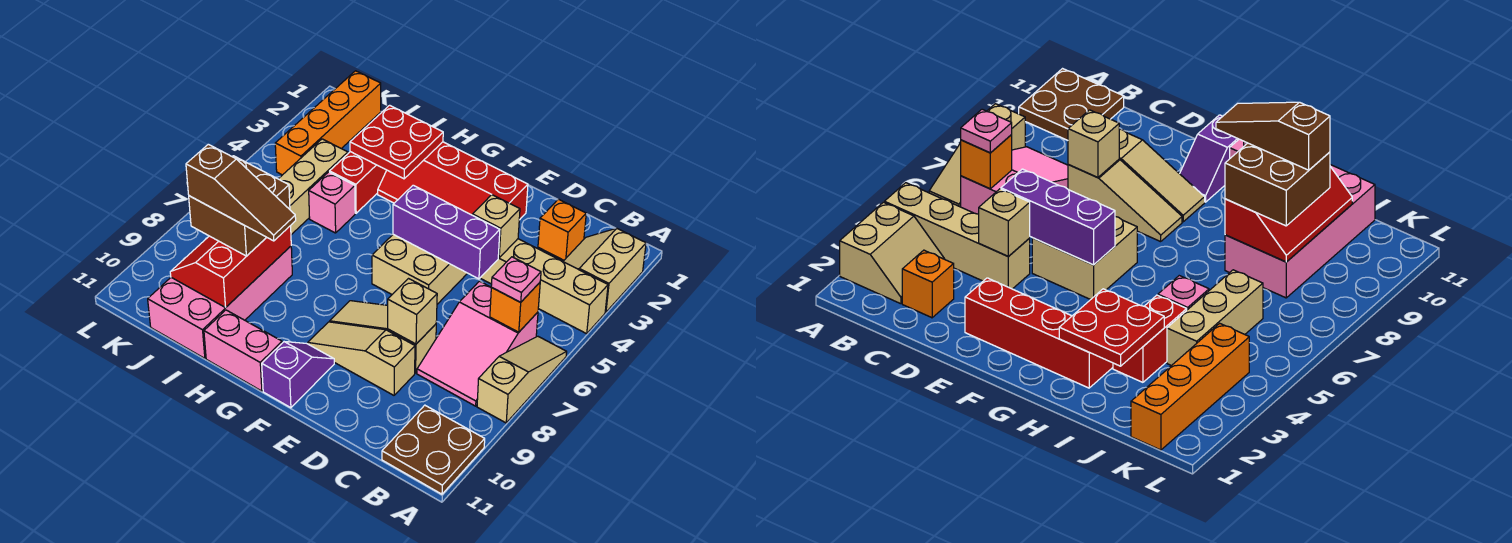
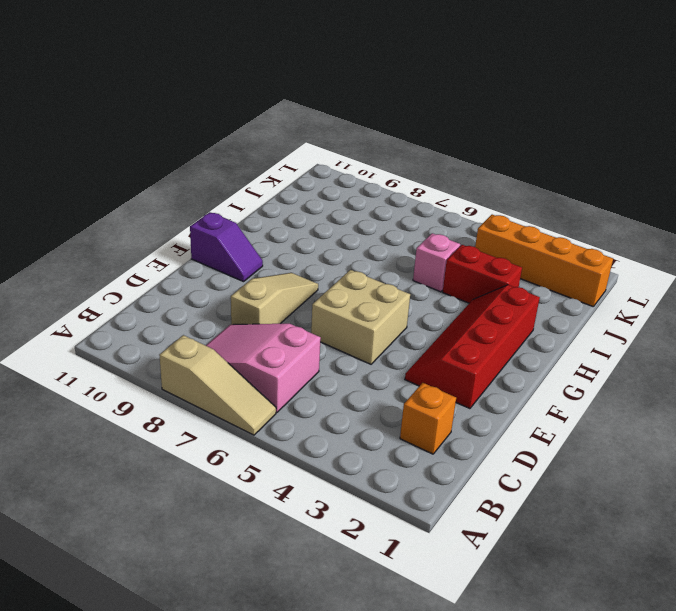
none -> tan 2x2 slope [563,228,646,312]
none -> tan 1x4 brick [481,239,608,334]
none -> brown 2x2 plate [382,405,485,494]

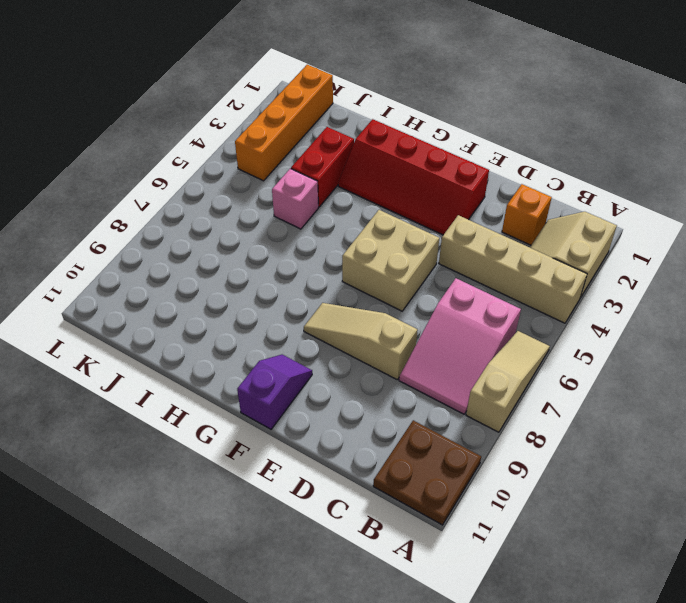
none -> tan 1x3 slope [308,322,415,395]
none -> pink 1x2 brick [204,310,282,391]
none -> pink 2x4 brick [148,246,292,358]

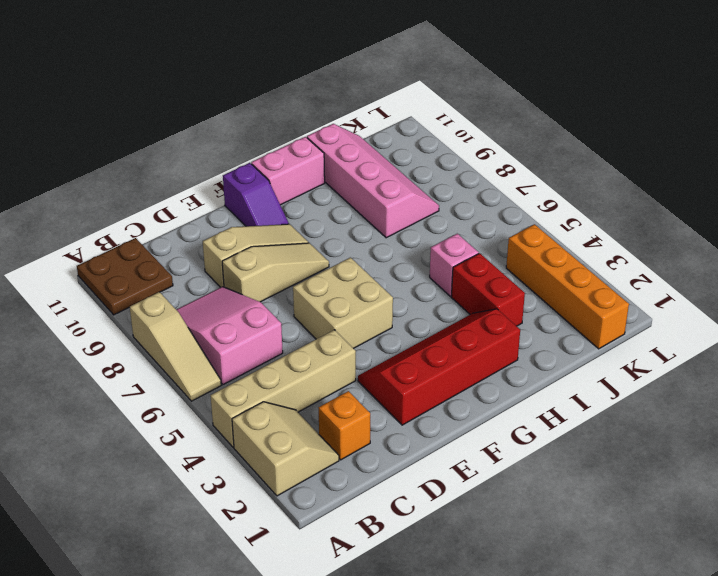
pink 2x4 slope [307,124,439,238] -> pink 2x4 brick [148,246,292,358]
none -> tan 1x3 brick [279,139,348,235]
none -> orange 1x1 brick [490,283,540,332]
none -> tan 1x1 brick [472,195,520,258]

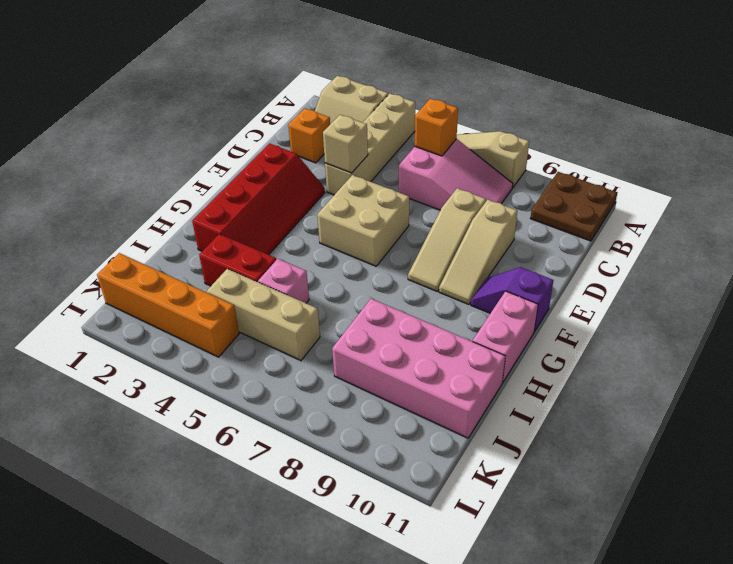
none -> purple 1x3 brick [393,185,500,279]
none -> tan 1x1 brick [388,279,437,344]
none -> red 2x2 plate [350,105,443,179]

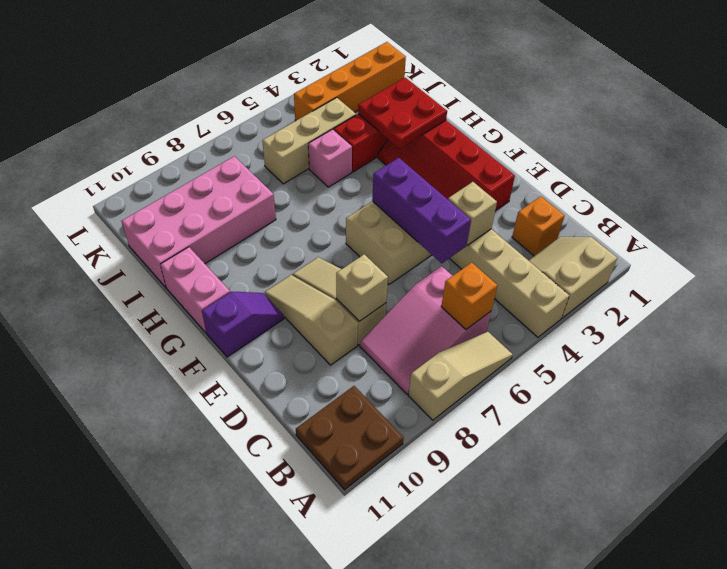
none -> red 2x3 slope [170,226,291,307]
none -> pink 1x1 plate [491,257,541,302]
none -> brown 2x2 brick [189,156,290,256]

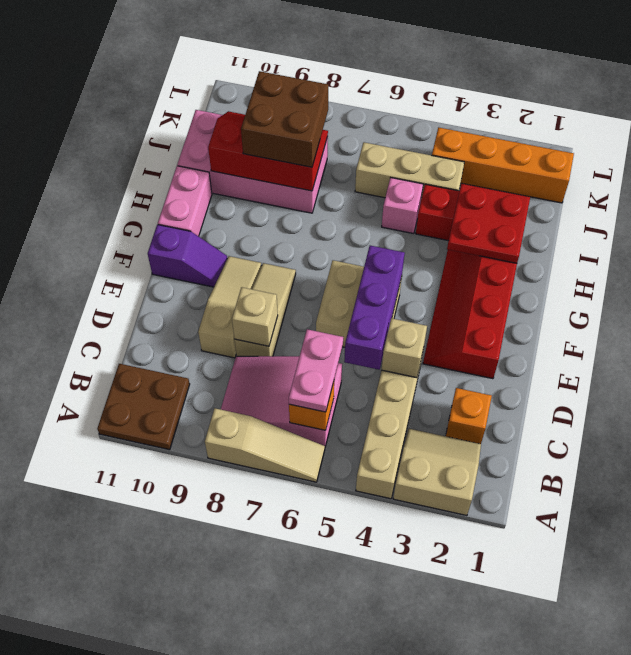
pink 1x2 plate [289,329,343,412] -> pink 1x1 plate [491,257,541,302]
none -> brown 1x3 slope [186,144,296,241]

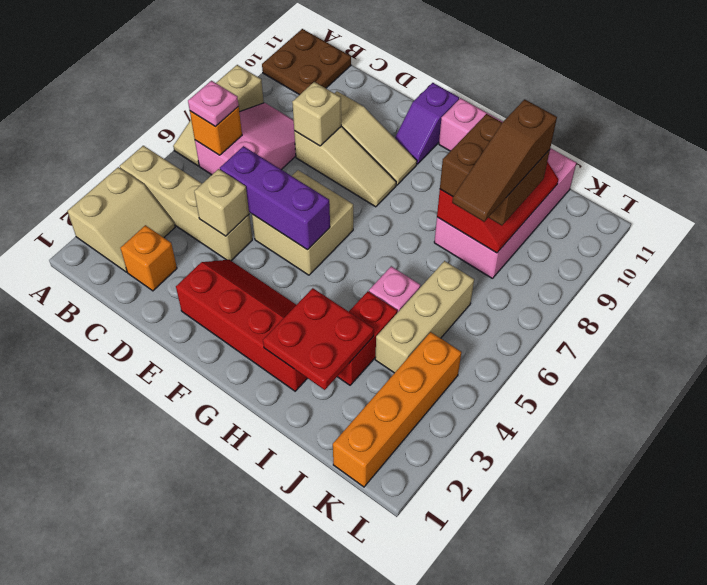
brown 1x3 slope [452,99,557,222] -> brown 1x3 slope turned to [186,144,296,241]

